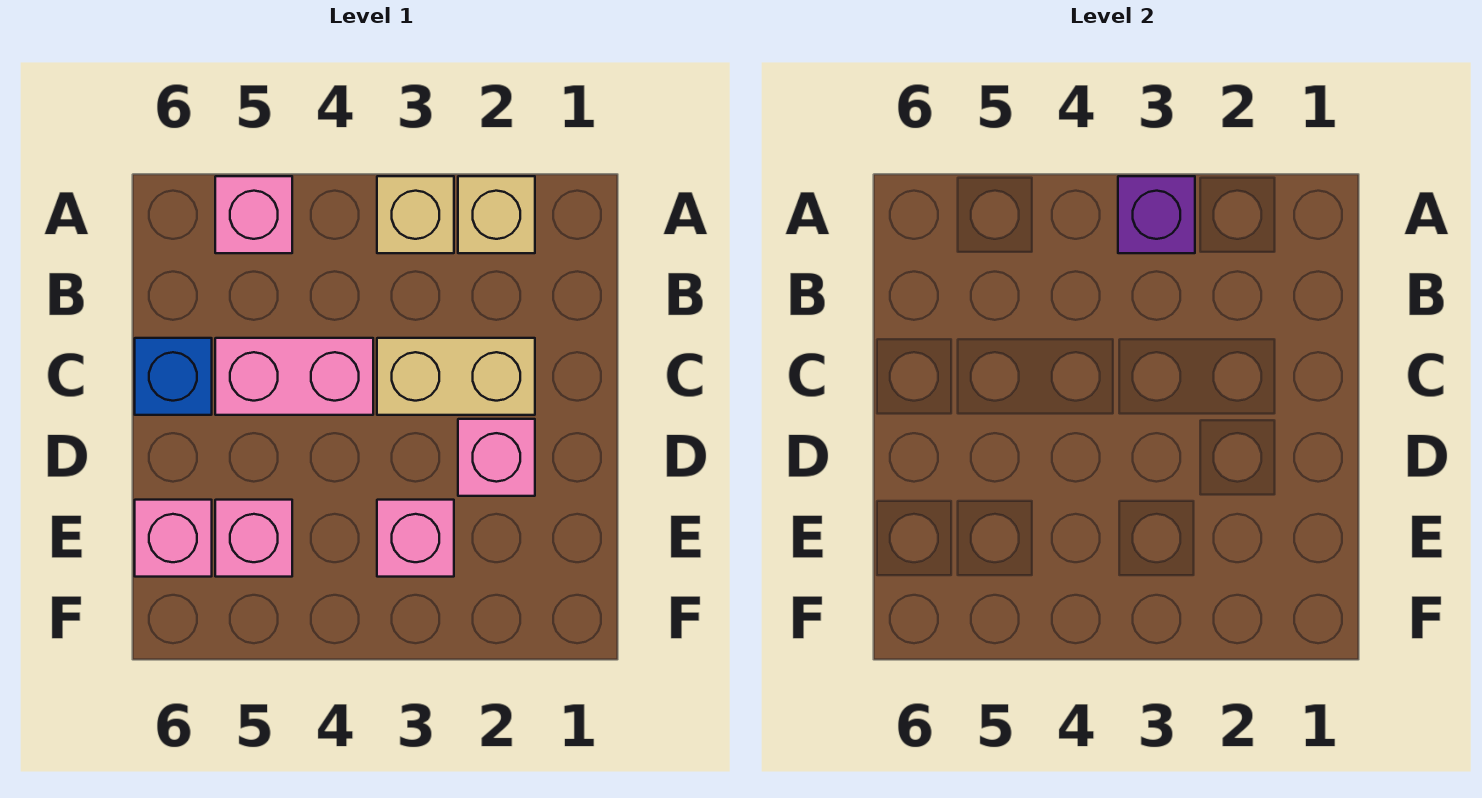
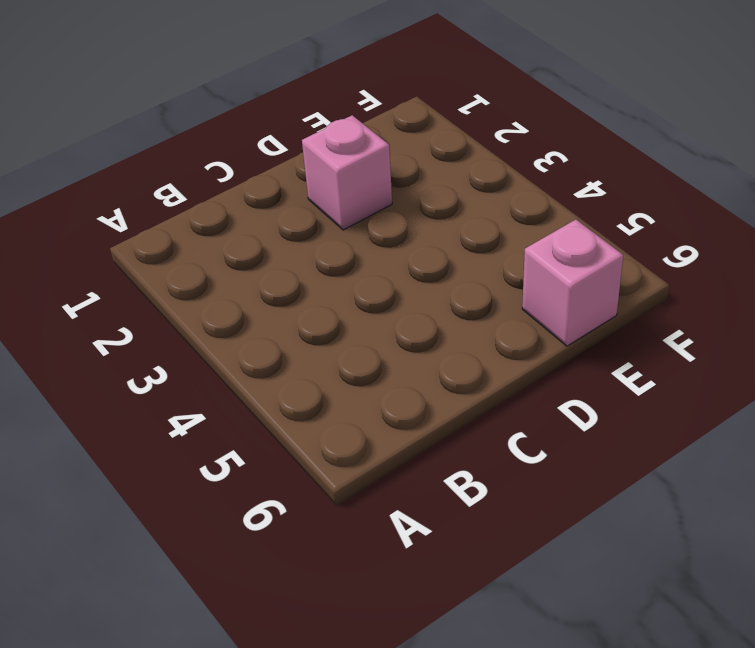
none -> tan 1x1 brick [458,176,535,253]
none -> tan 1x1 brick [377,176,454,253]

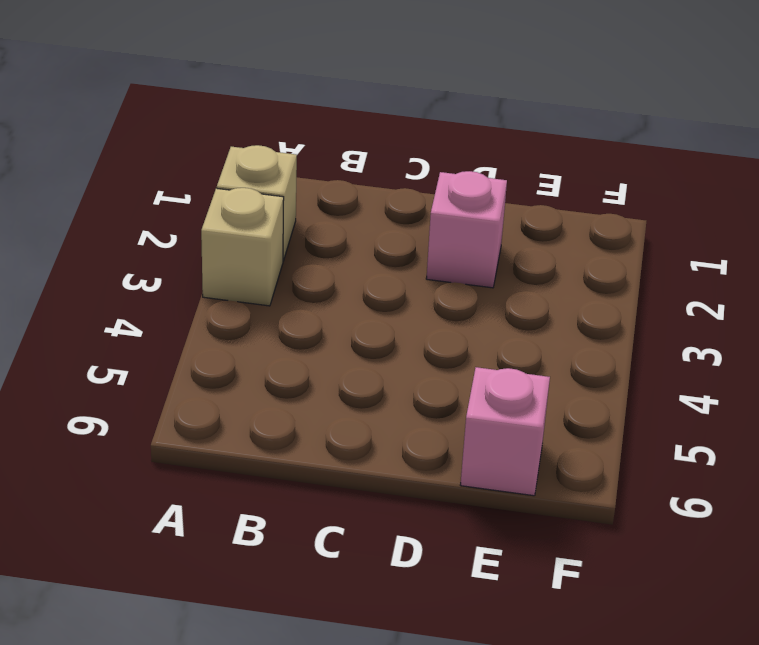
none -> pink 1x1 brick [215,176,292,253]
none -> tan 1x2 brick [377,338,535,415]

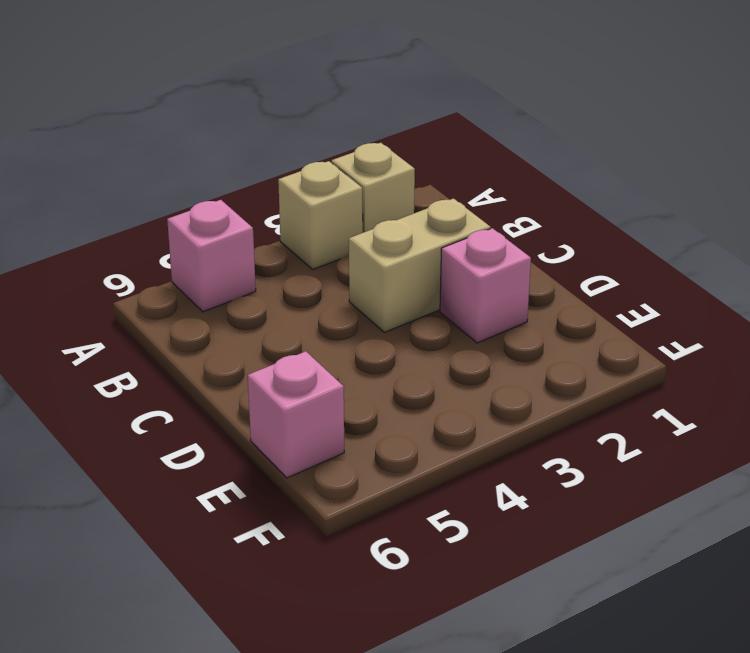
none -> pink 1x2 brick [215,338,373,415]
none -> blue 1x1 brick [135,338,212,415]

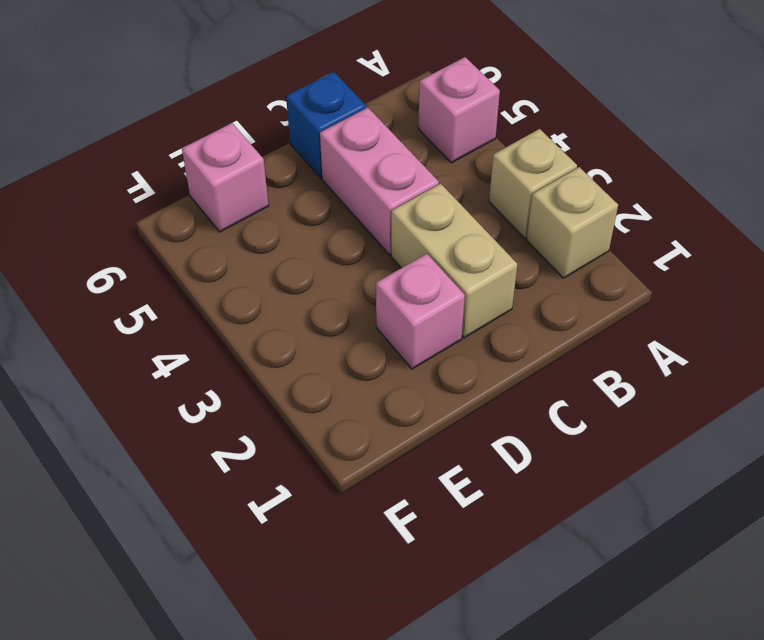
none -> pink 1x1 brick [377,500,454,577]
none -> pink 1x1 brick [215,500,292,577]

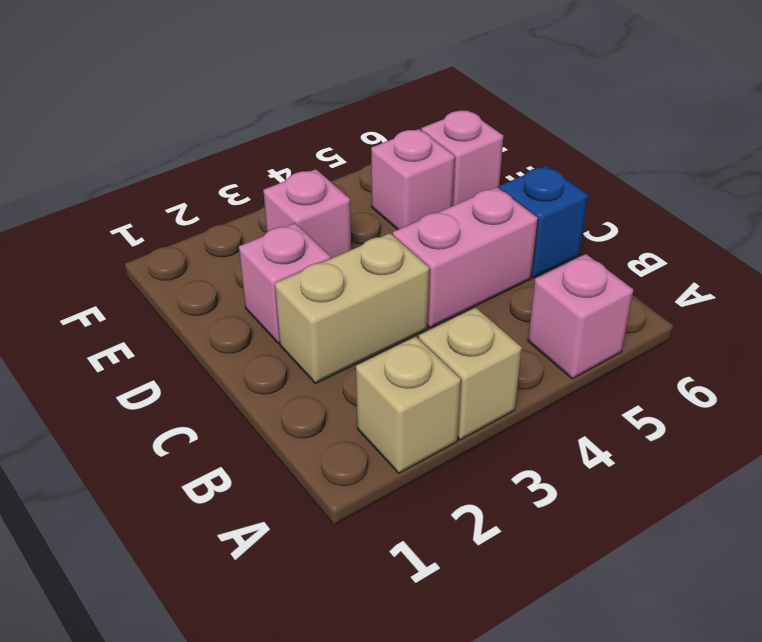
none -> purple 1x1 brick [1118,176,1195,253]

